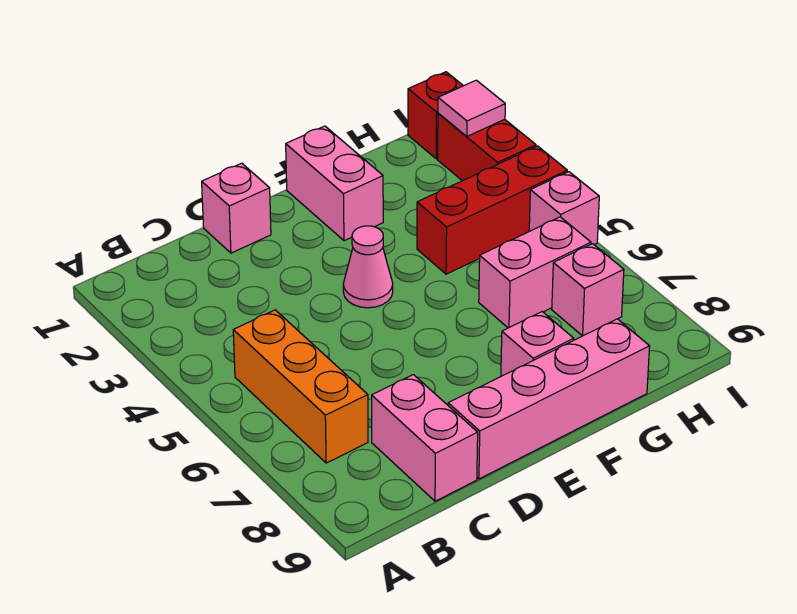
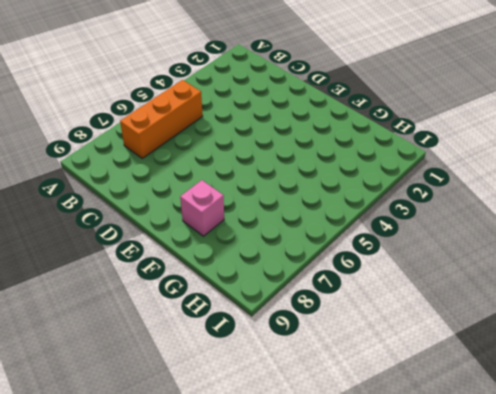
none -> pink 1x2 brick [372,375,478,501]
none -> pink 1x1 brick [202,163,271,253]
none -> pink 1x4 brick [448,319,650,479]

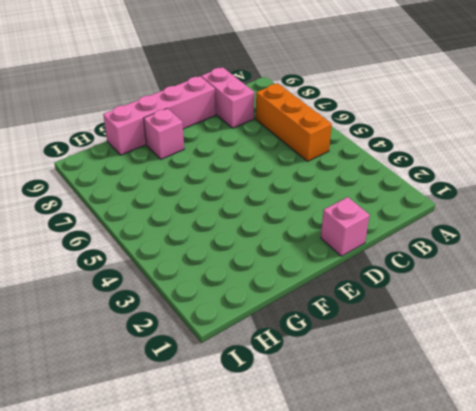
none -> pink 1x1 cone [343,226,393,308]
none -> pink 1x2 brick [286,126,383,241]
none -> red 1x3 brick [417,146,567,274]

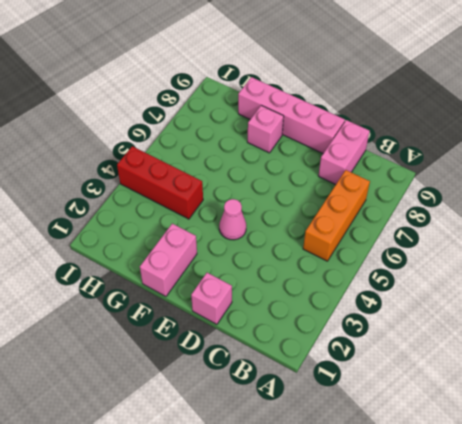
none -> pink 1x2 brick [479,217,591,328]
none -> pink 1x1 brick [552,244,624,336]
none -> red 1x1 brick [408,72,463,159]

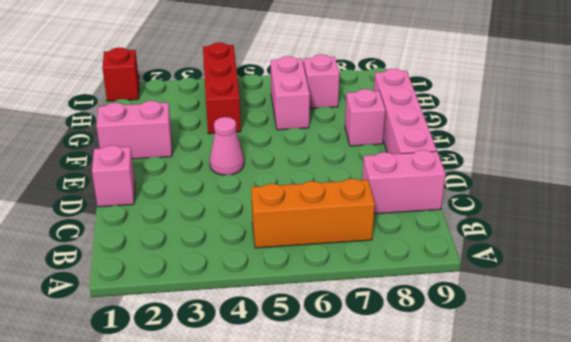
none -> red 1x2 brick [438,114,536,181]
none -> pink 1x1 brick [529,172,599,245]
none -> pink 1x1 tile [438,80,505,136]

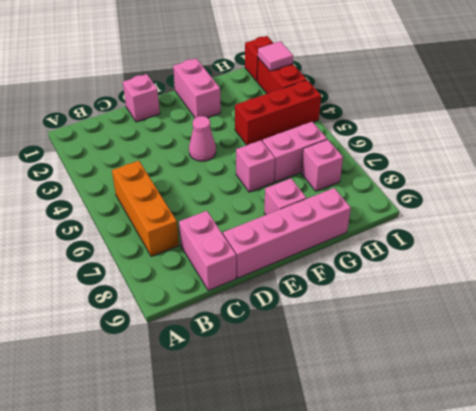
pink 1x1 brick [236,140,275,192] -> pink 1x1 brick moved to [529,172,599,245]

